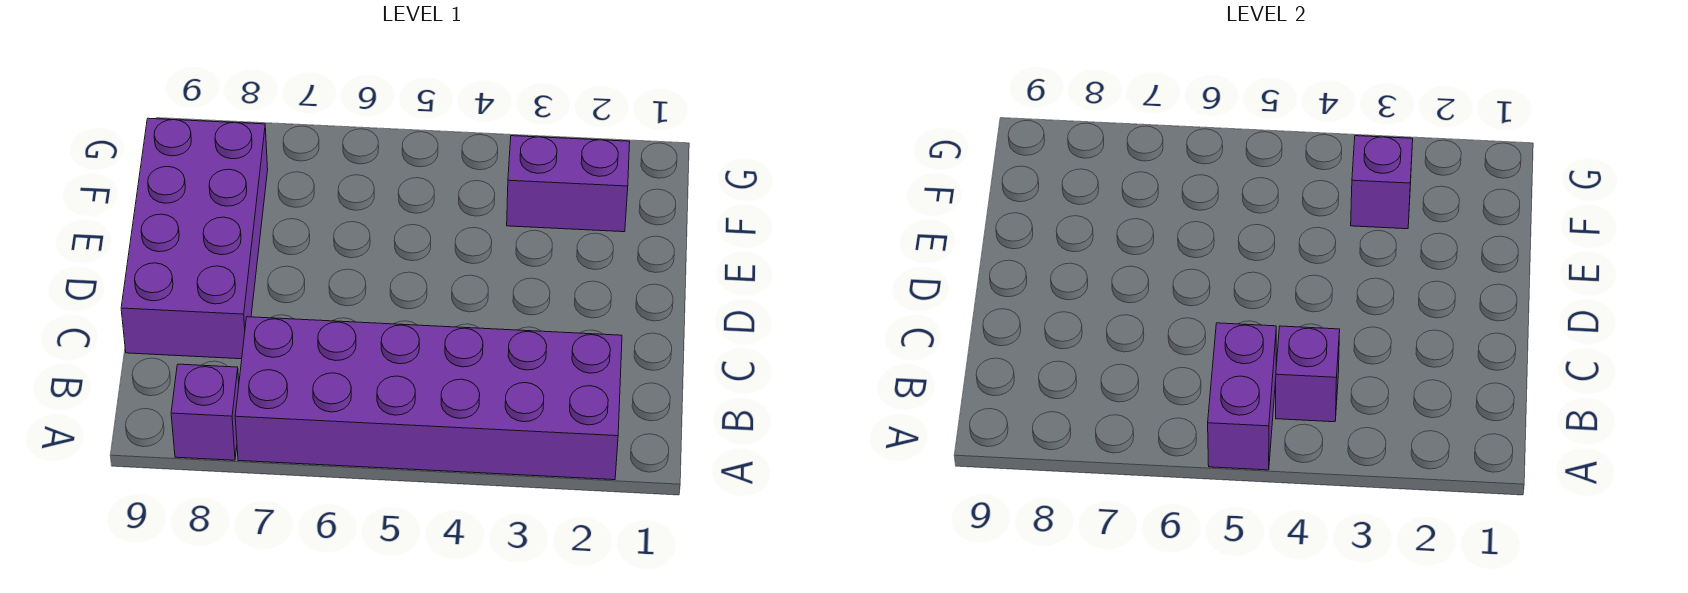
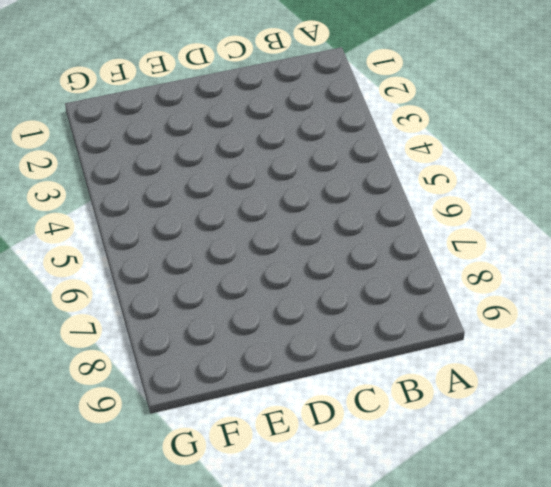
none -> purple 2x6 brick [235,317,622,480]
none -> purple 1x1 brick [171,364,239,460]

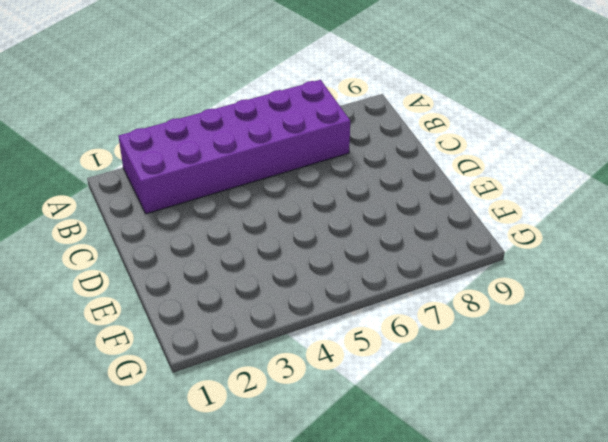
none -> purple 1x1 brick [171,364,239,460]
none -> purple 2x4 brick [121,118,268,359]

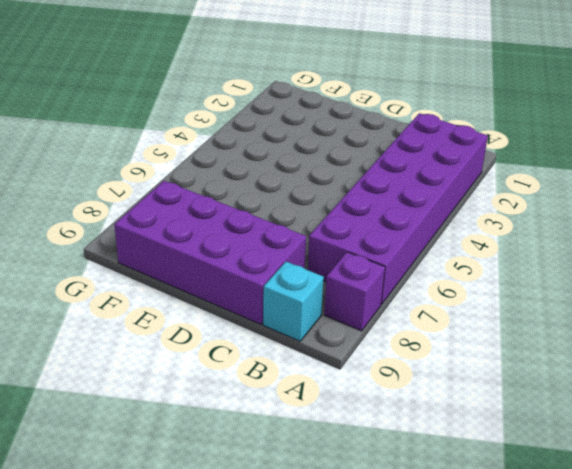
cyan 1x1 brick [263,262,324,341] -> none
none -> purple 1x2 brick [507,136,630,232]
none -> purple 1x2 brick [1208,323,1276,470]

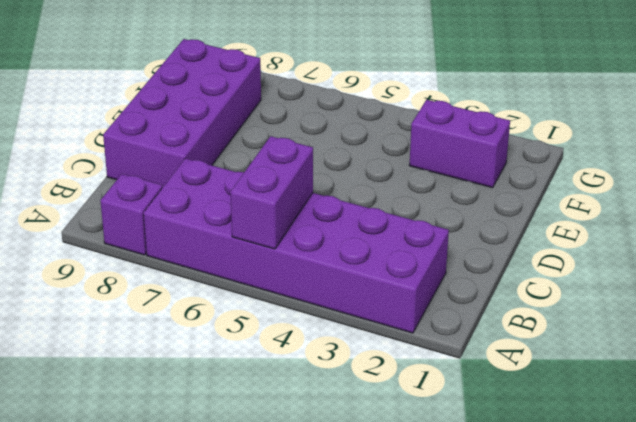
none -> purple 1x1 brick [1276,326,1340,422]
none -> purple 1x1 brick [1351,136,1413,229]

